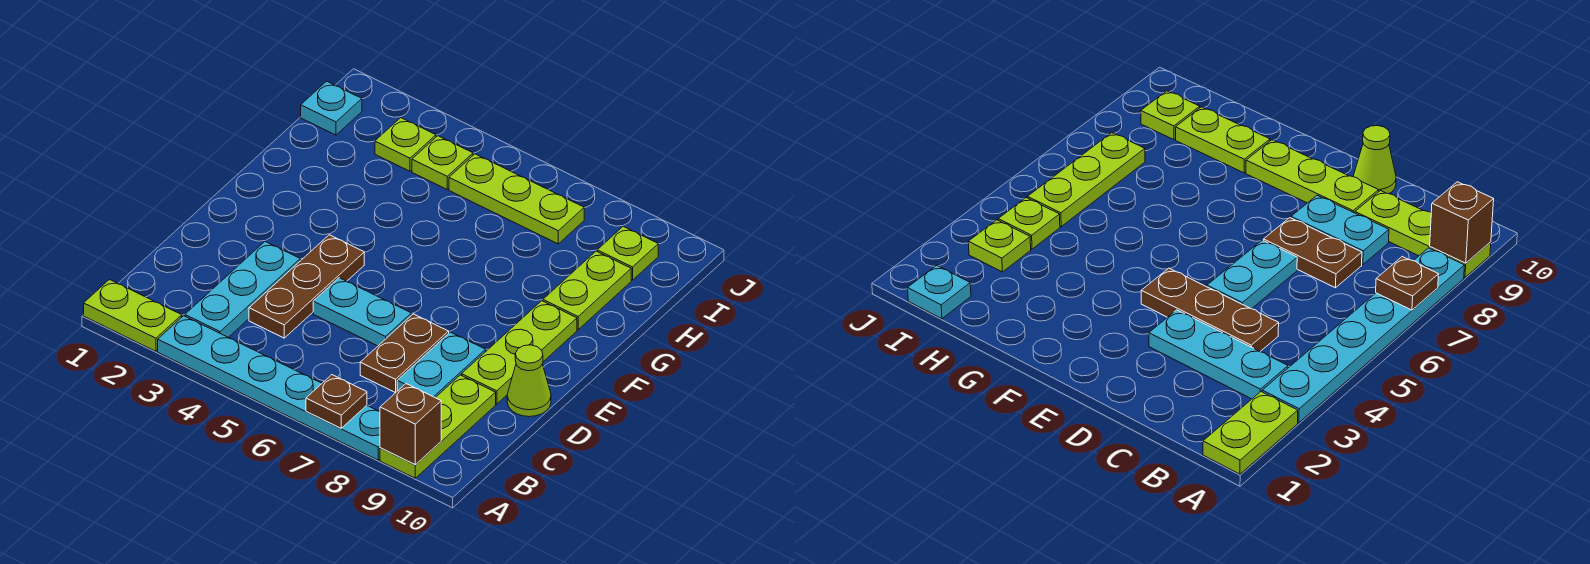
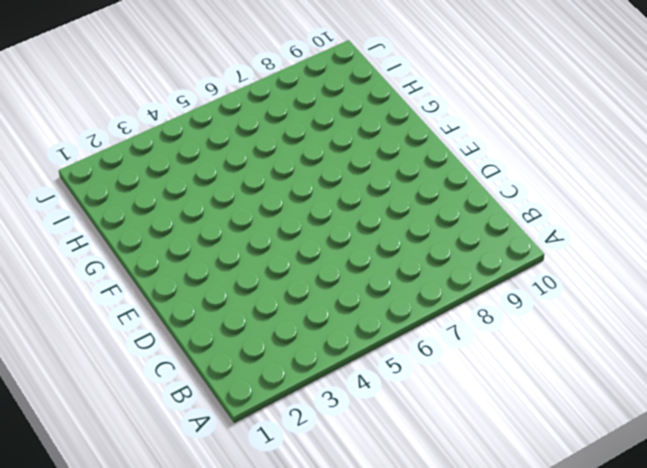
none -> lime 1x2 plate [84,280,182,351]
none -> cyan 1x6 plate [158,316,380,460]
none -> lime 1x3 plate [380,375,496,478]

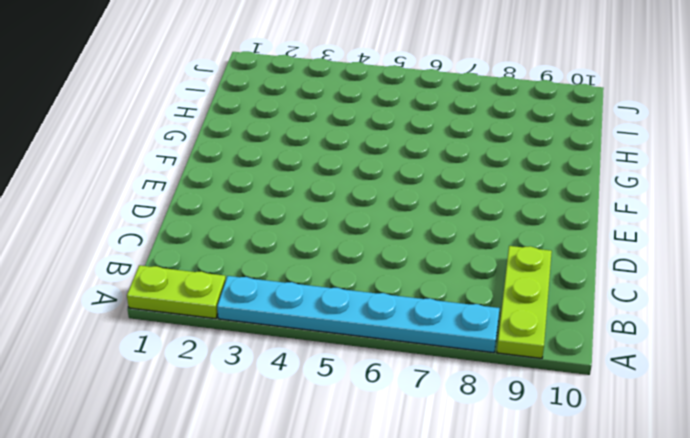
none -> cyan 1x3 plate [185,242,300,337]
none -> brown 1x3 plate [249,235,364,338]
none -> brown 1x2 plate [360,314,449,393]

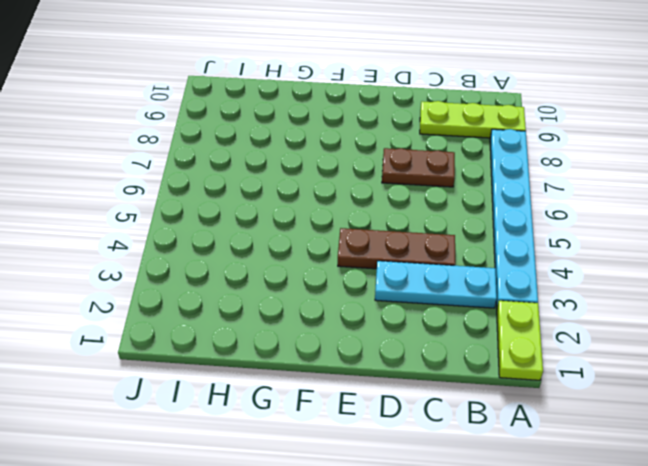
none -> cyan 1x2 plate [397,332,486,397]
none -> cyan 1x2 plate [313,278,411,346]
none -> lime 1x3 plate [462,301,577,404]

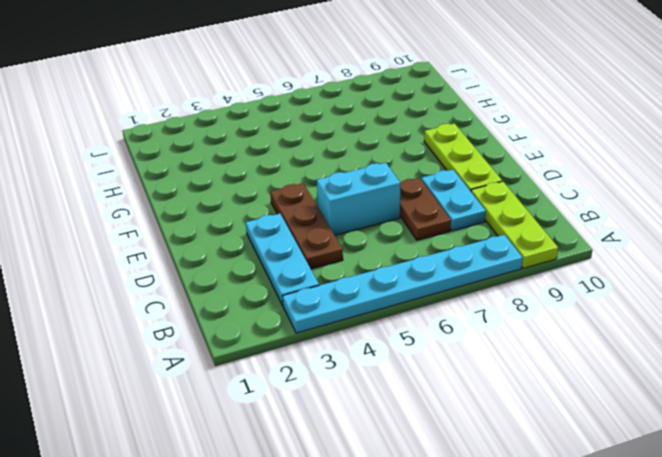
cyan 1x2 brick [317,163,400,235] -> cyan 1x2 plate [313,278,411,346]
none -> lime 1x2 plate [84,280,182,351]
none -> lime 1x1 cone [507,345,551,417]
none -> lime 1x2 plate [543,251,631,330]

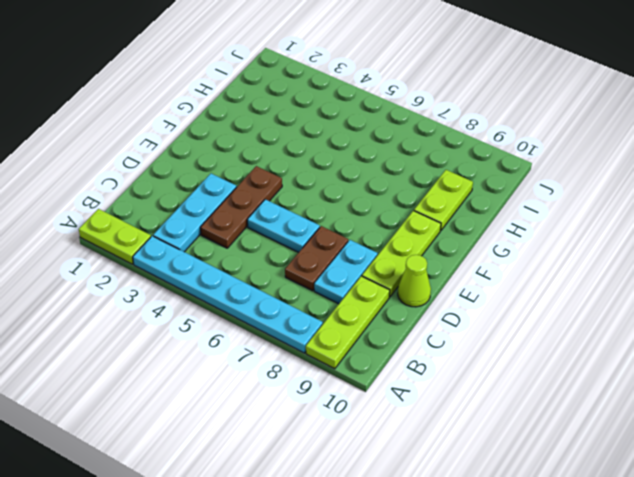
none -> cyan 1x1 plate [301,81,362,135]
none -> lime 1x1 plate [375,118,436,171]
none -> lime 1x1 plate [412,136,473,189]

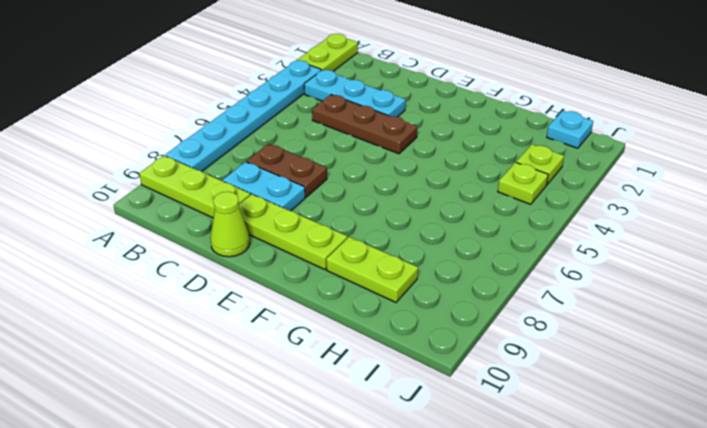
none -> cyan 1x2 plate [313,278,411,346]
none -> lime 1x3 plate [449,154,584,244]
none -> lime 1x1 plate [597,226,658,280]

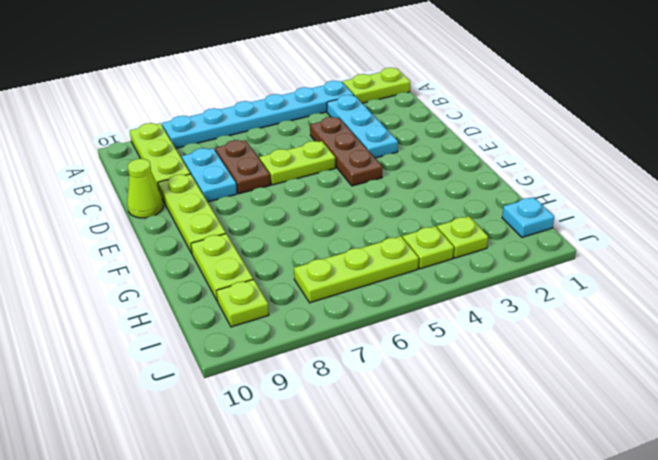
lime 1x2 plate [259,141,336,185] -> cyan 1x2 plate [313,278,411,346]
none -> brown 1x1 plate [306,375,367,428]
none -> brown 1x1 brick [380,384,441,464]

